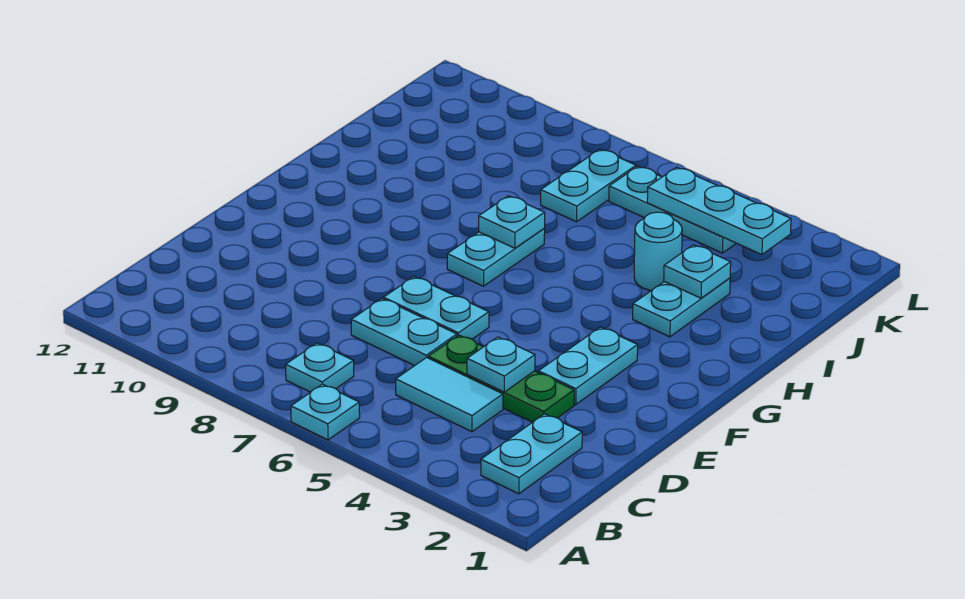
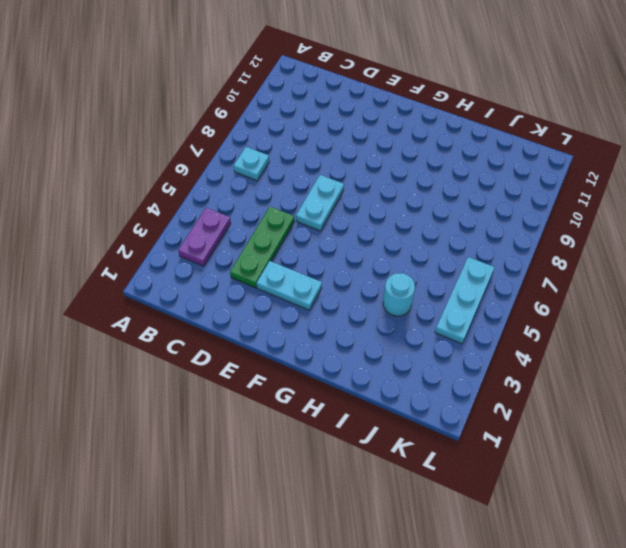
purple 1x2 plate [178,208,231,266] -> none
none -> cyan 1x1 plate [291,384,360,440]
none -> cyan 1x2 plate [481,414,582,494]
none -> cyan 1x2 tile [396,357,503,432]

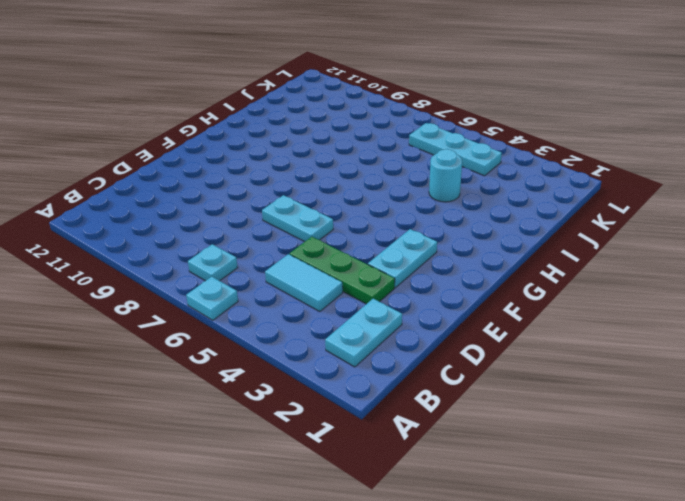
none -> cyan 1x2 plate [351,299,457,366]
none -> cyan 1x2 plate [447,229,545,286]
none -> cyan 1x2 plate [633,278,730,337]

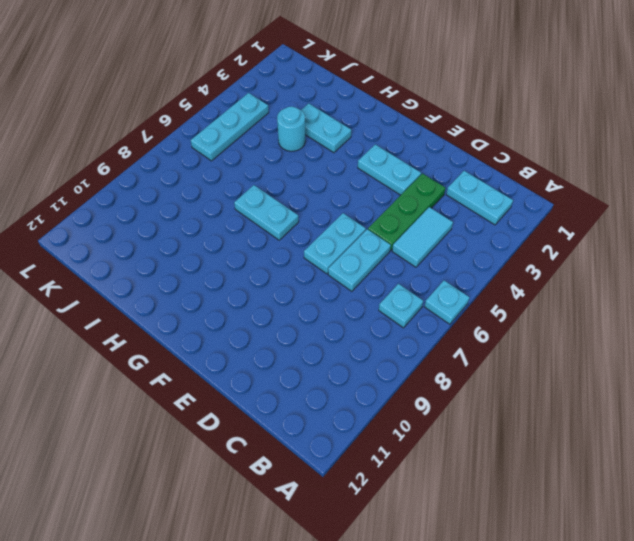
none -> cyan 1x2 plate [541,149,636,222]
none -> cyan 1x1 plate [467,337,535,392]
none -> cyan 1x1 plate [479,196,545,248]

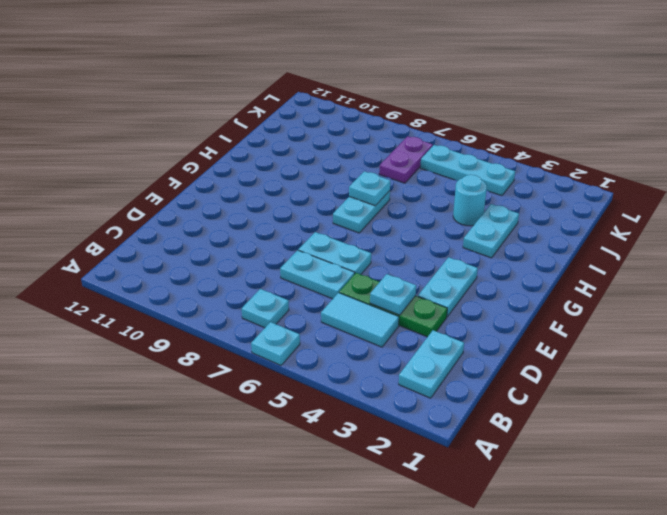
purple 1x2 plate [379,136,433,183] -> cyan 1x2 plate [541,149,636,222]
none -> cyan 1x1 plate [664,245,731,298]
none -> cyan 1x3 plate [647,167,791,255]

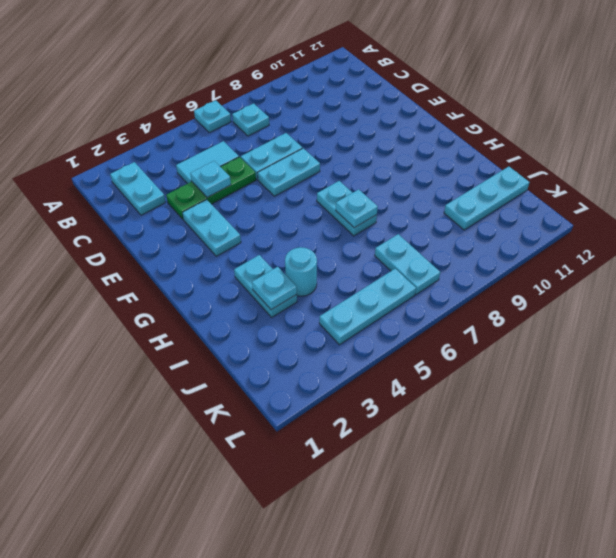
cyan 1x3 plate [444,167,529,230] -> cyan 1x3 plate moved to [647,167,791,255]

